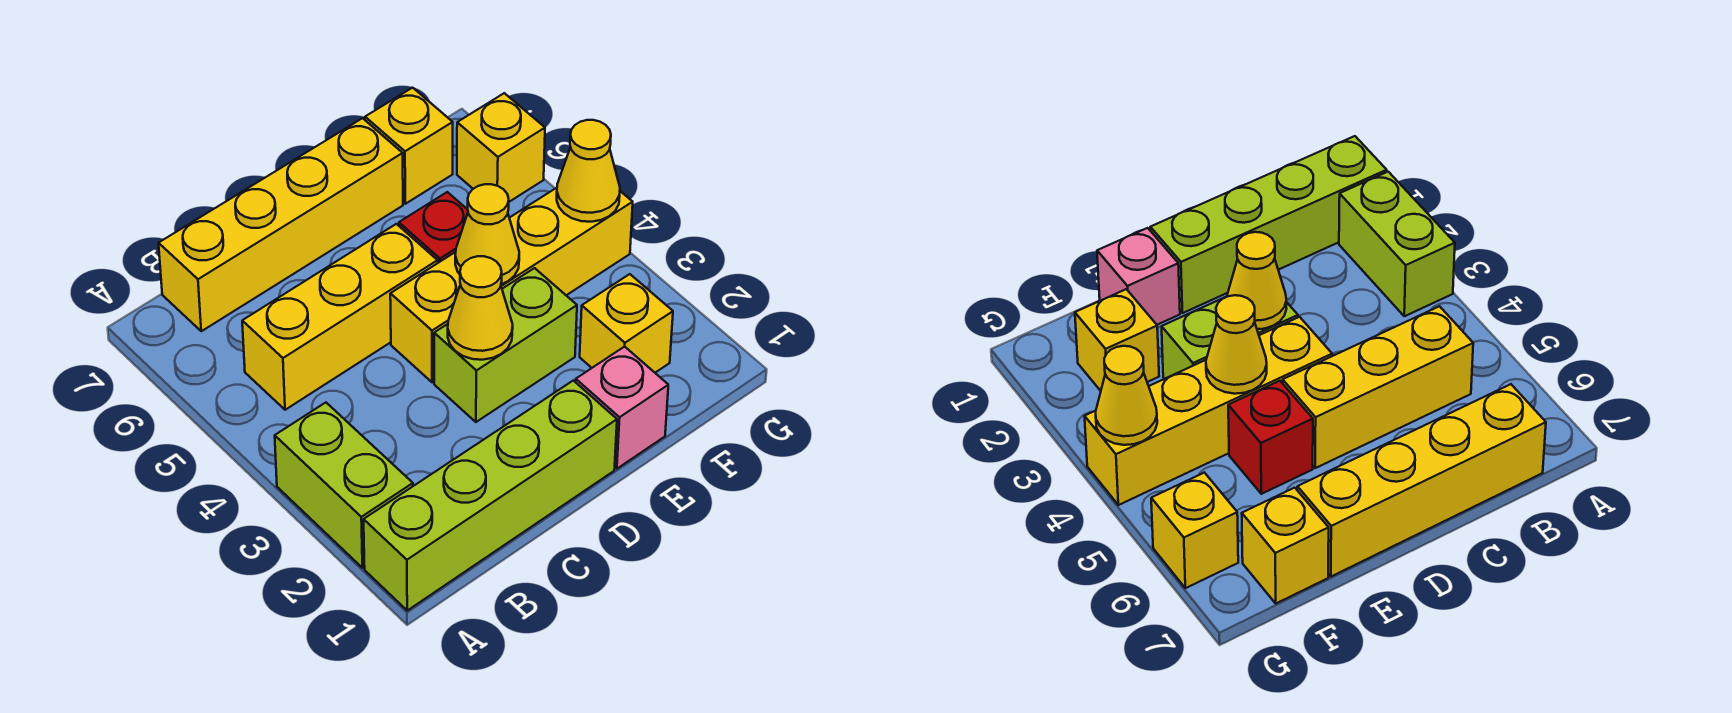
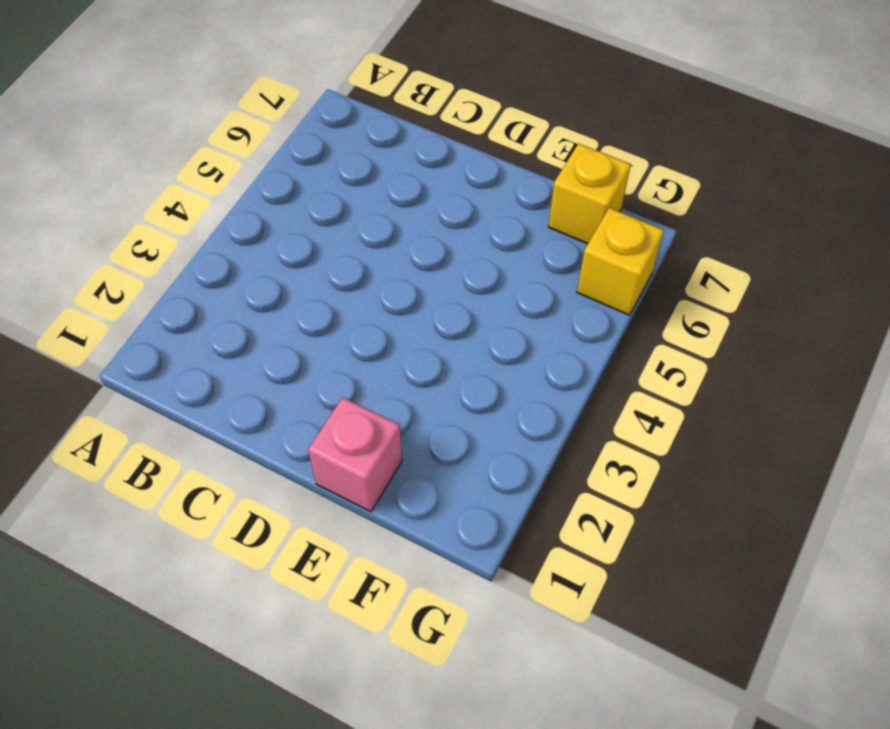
none -> lime 1x4 brick [364,381,617,610]
none -> lime 1x2 brick [275,403,413,568]
none -> yellow 1x3 brick [242,224,438,410]

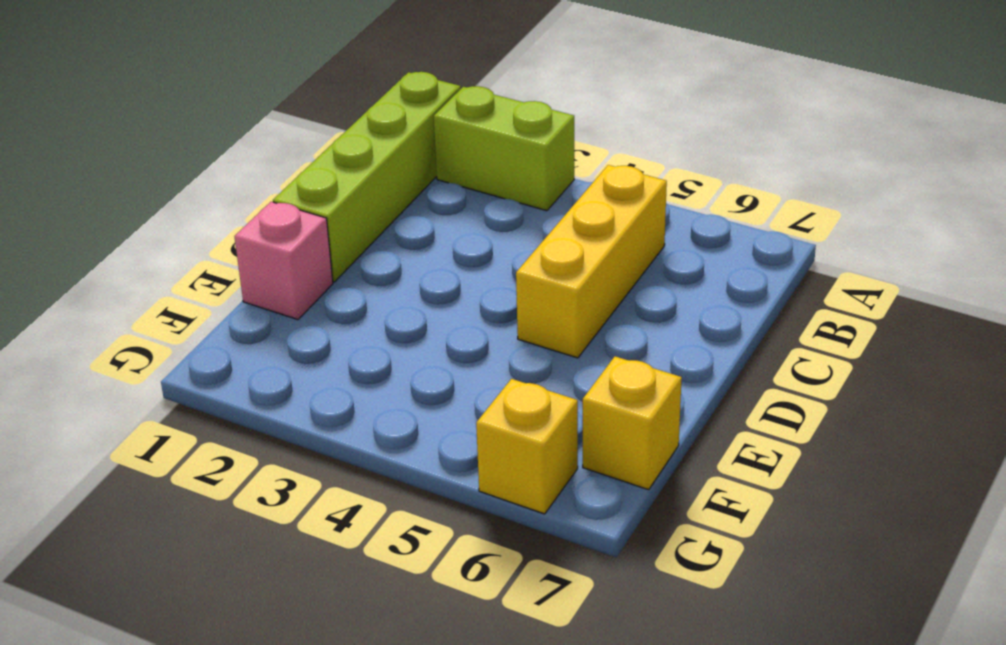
none -> yellow 1x4 brick [159,118,403,331]
none -> lime 1x2 brick [434,268,577,422]
none -> yellow 1x4 brick [390,188,633,382]

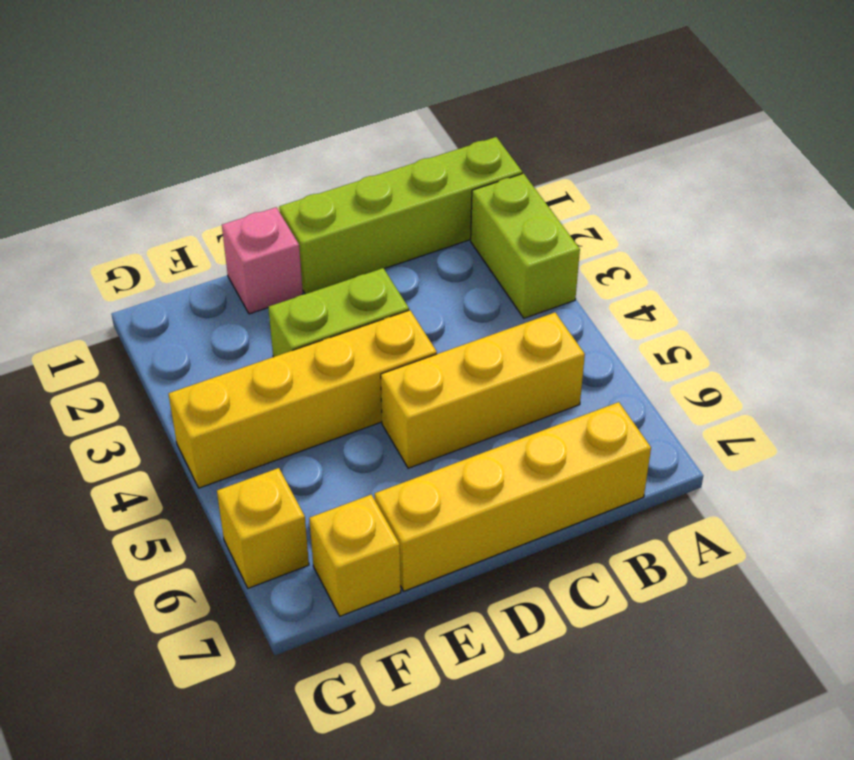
none -> red 1x1 brick [399,192,468,263]
none -> yellow 1x1 brick [580,274,673,373]
none -> yellow 1x1 cone [448,256,513,360]

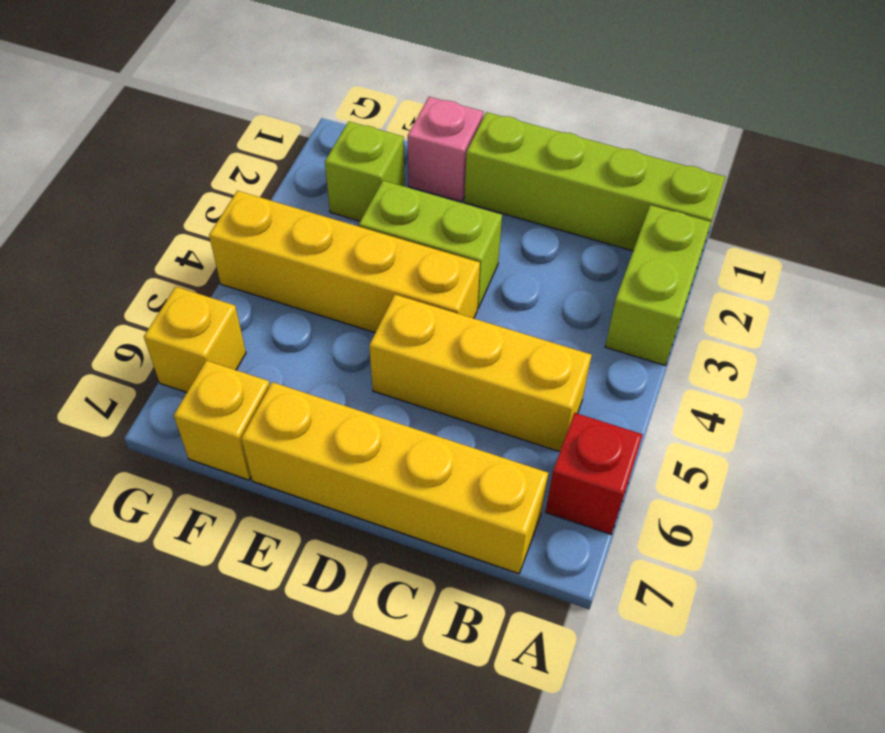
red 1x1 brick [546,413,643,534] -> red 1x1 brick moved to [399,192,468,263]
lime 1x1 brick [325,121,405,221] -> yellow 1x1 brick [580,274,673,373]
none -> yellow 1x1 cone [448,256,513,360]
none -> yellow 1x1 cone [455,184,519,284]
none -> yellow 1x1 cone [557,120,620,222]

